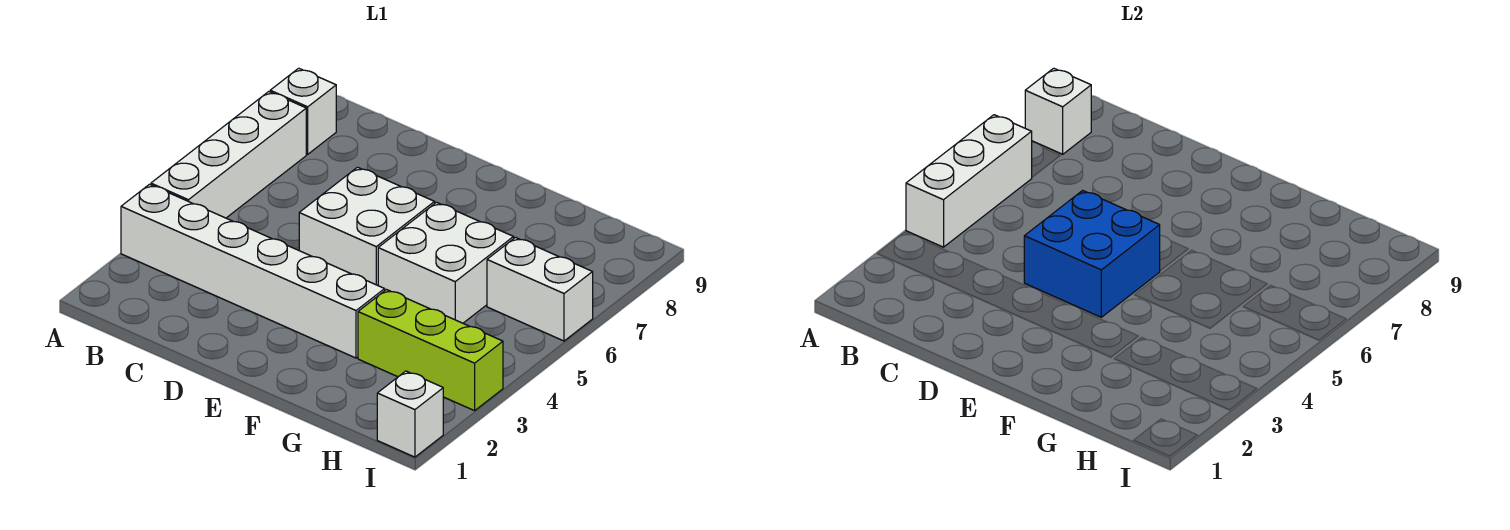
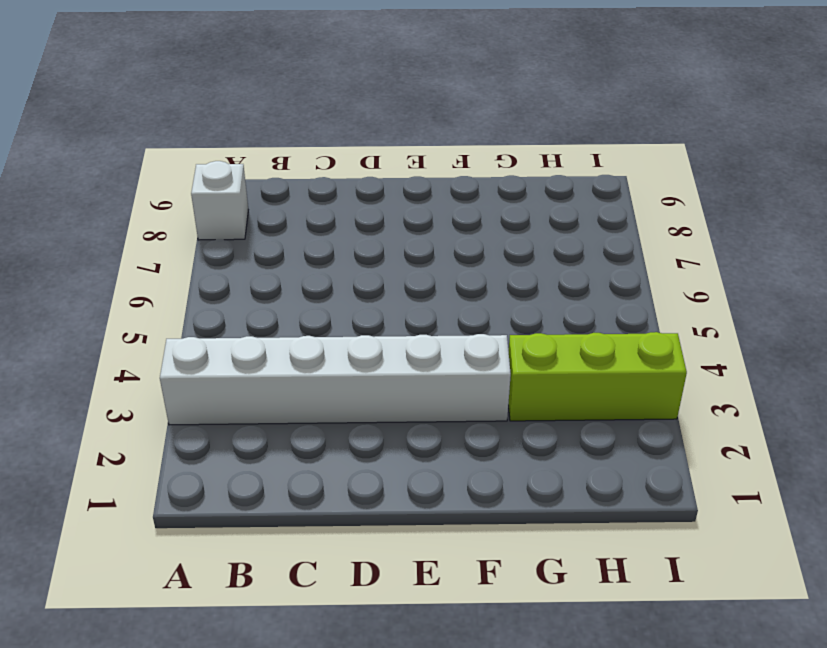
none -> white 1x4 brick [151,92,306,218]
none -> white 2x2 brick [299,167,435,285]

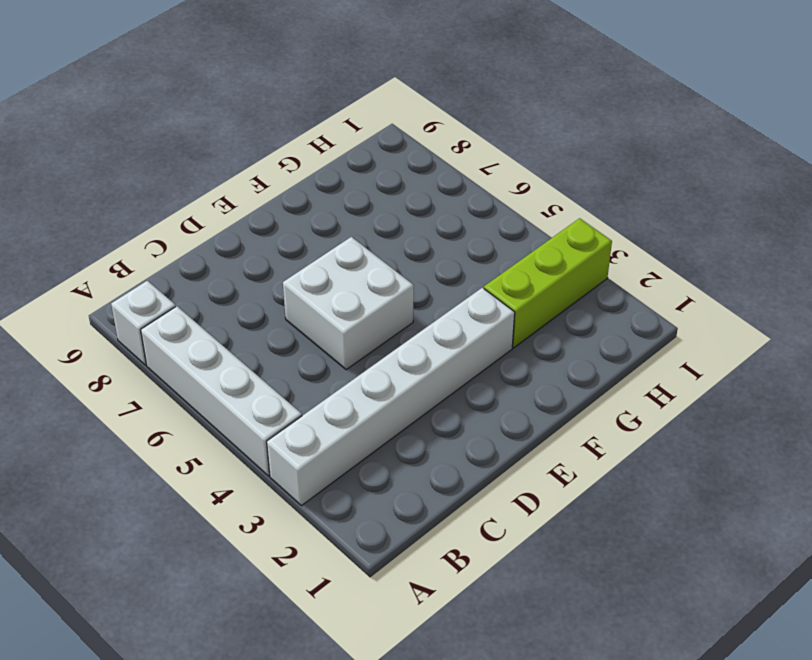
none -> white 2x2 brick [378,202,514,323]
none -> white 1x2 brick [487,237,593,341]

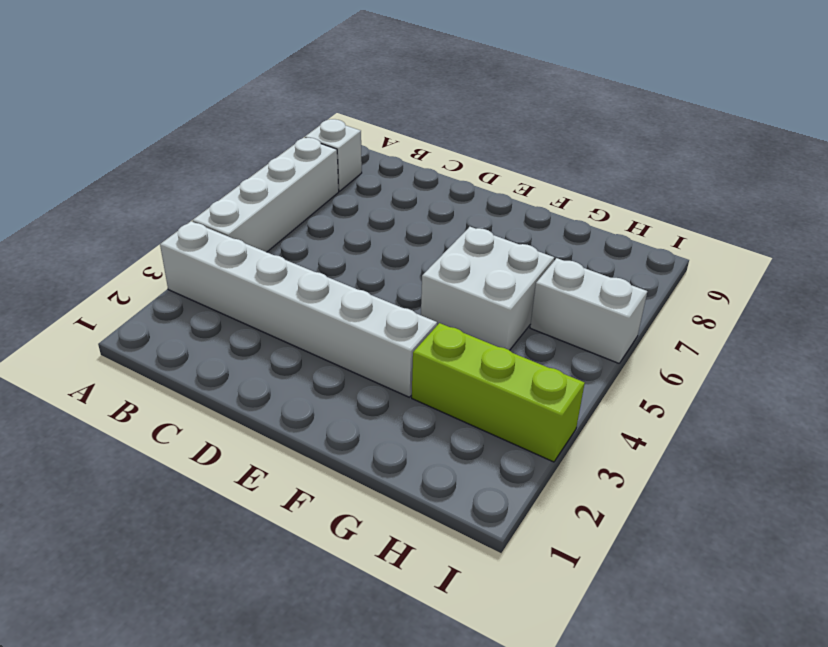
none -> white 2x2 brick [299,167,435,285]
none -> white 1x1 brick [377,371,443,457]

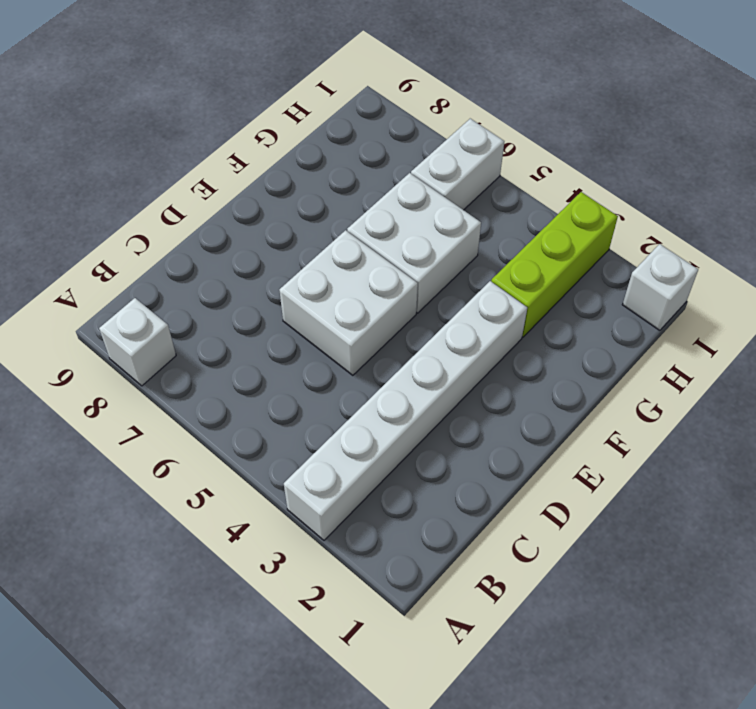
none -> white 1x4 brick [151,92,306,218]
none -> white 1x3 brick [906,115,1032,247]

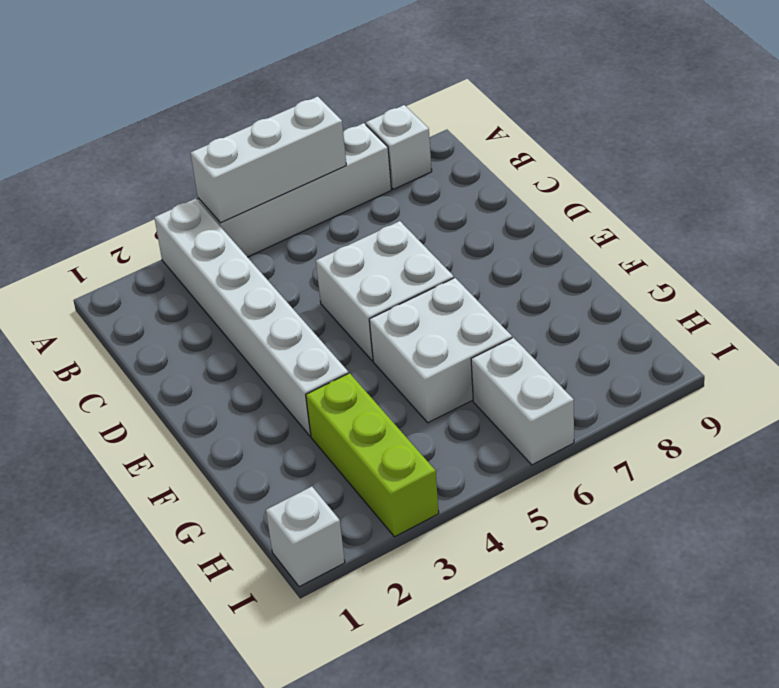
none -> white 1x1 brick [1025,68,1092,154]
none -> blue 2x2 brick [1024,190,1160,317]

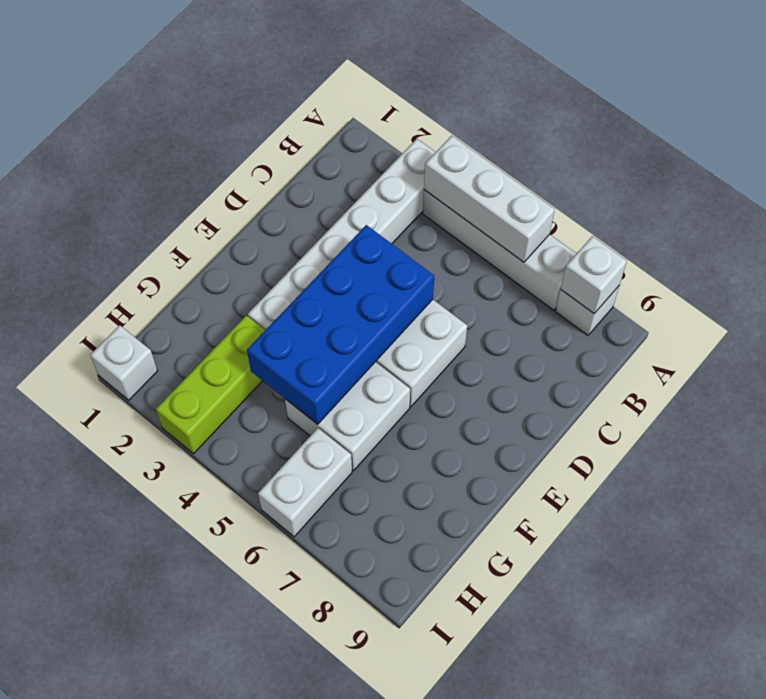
blue 2x4 brick [247,225,434,424] -> blue 2x2 brick [1024,190,1160,317]

